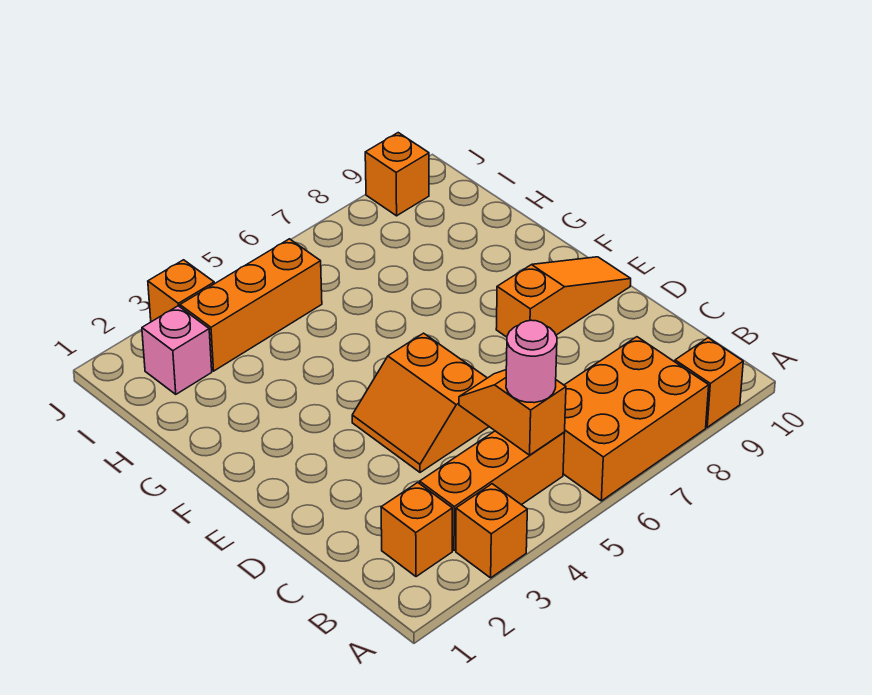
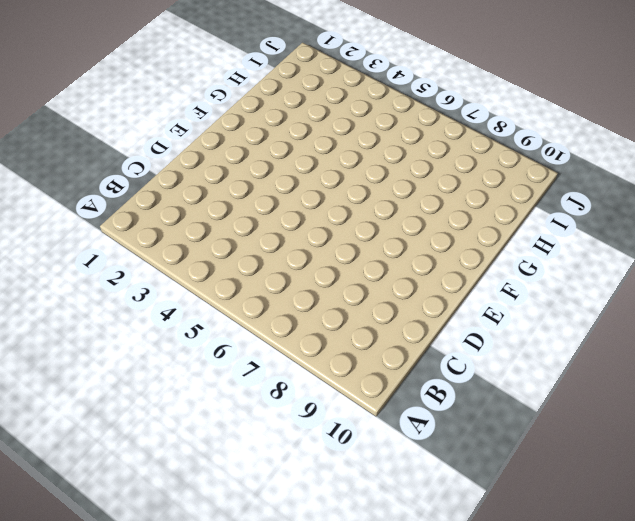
none -> orange 1x1 brick [456,484,527,578]
none -> orange 2x3 brick [563,337,709,501]
none -> orange 1x1 brick [675,338,743,427]

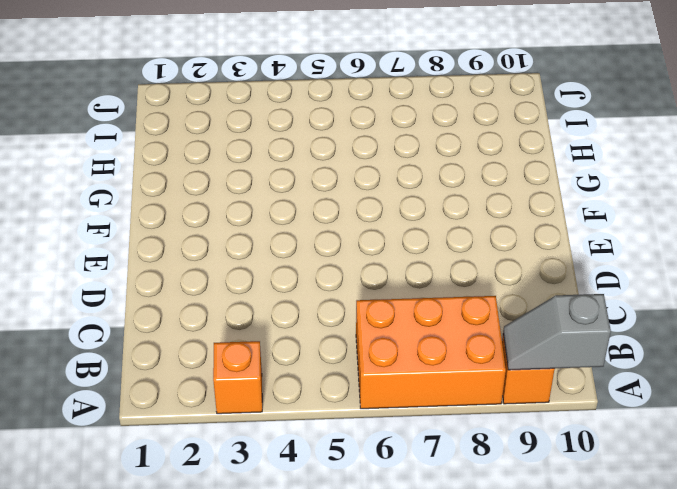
grey 1x2 slope [503,294,611,370] -> none
none -> orange 1x1 brick [381,483,452,577]
none -> orange 1x3 brick [420,431,565,551]
none -> orange 2x2 slope [352,333,489,472]

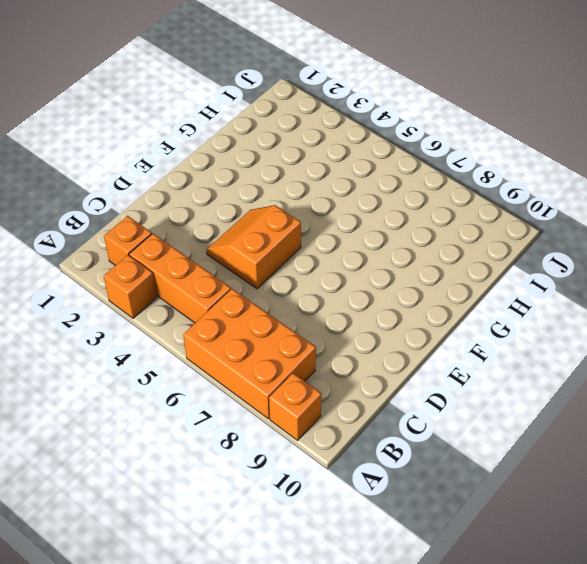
none -> orange 1x3 slope [496,257,631,337]
none -> pink 1x1 brick [142,306,212,394]
none -> orange 1x3 brick [180,239,322,371]

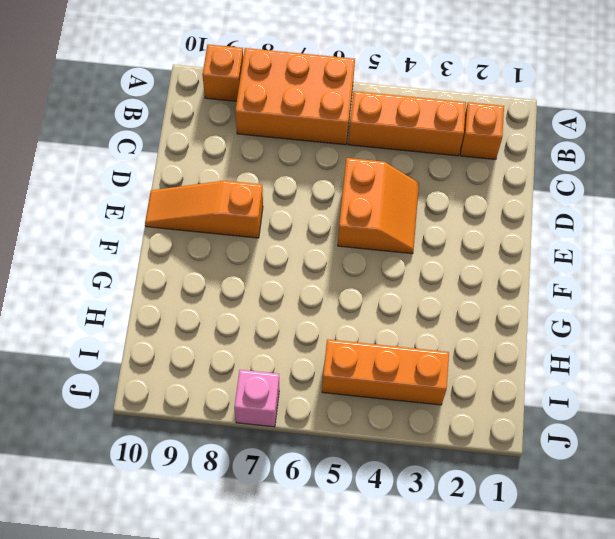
pink 1x1 brick [234,370,279,427] -> pink 1x1 brick moved to [142,306,212,394]
none -> orange 1x1 brick [456,484,527,578]
none -> orange 1x1 brick [148,260,214,322]
none -> orange 1x1 brick [365,133,429,216]

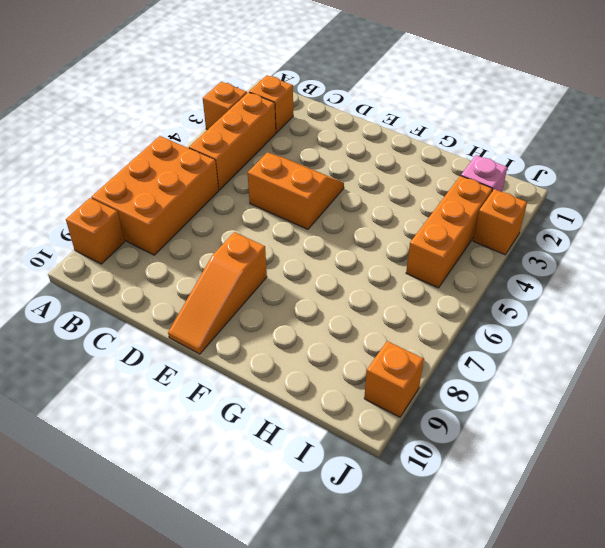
none -> orange 1x2 slope [459,370,566,455]
none -> pink 1x1 round brick [506,320,557,403]

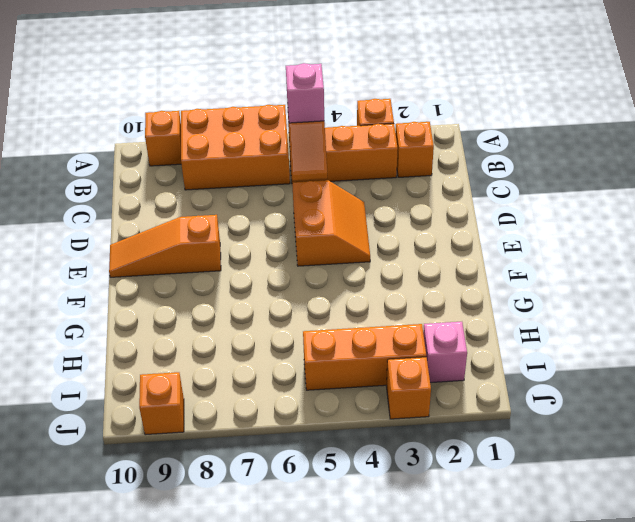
pink 1x1 brick [286,63,324,123] -> pink 1x1 round brick [506,320,557,403]

